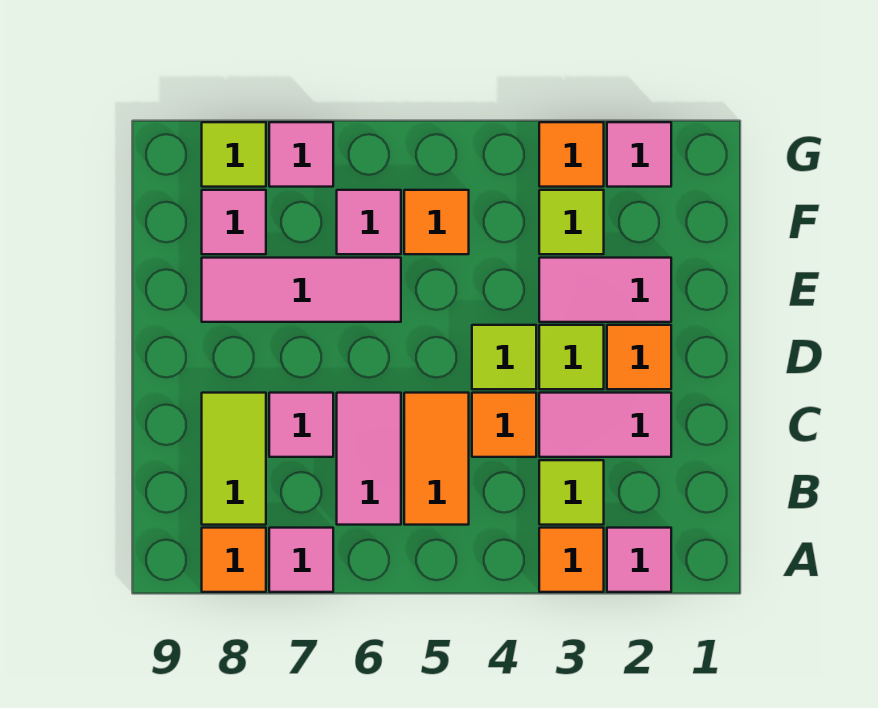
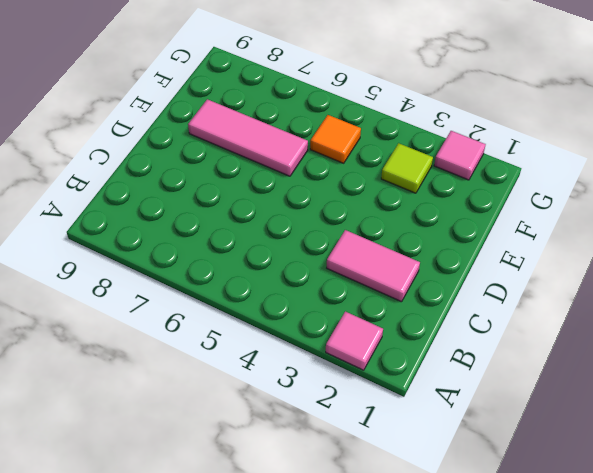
none -> orange 1x1 tile [539,528,604,592]
none -> pink 1x1 tile [269,528,333,592]
none -> orange 1x1 tile [202,528,266,592]

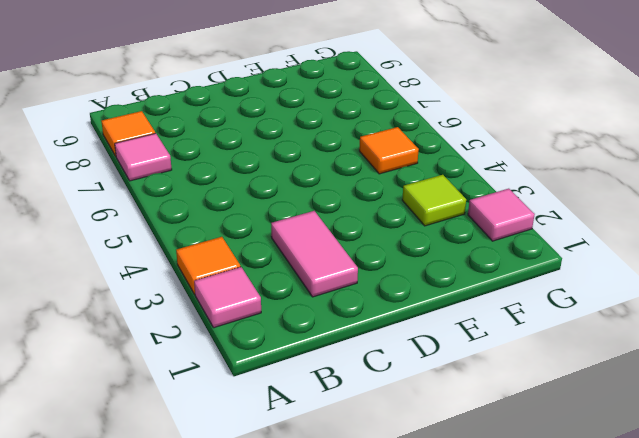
none -> lime 1x1 tile [539,460,604,525]
none -> orange 1x2 tile [404,393,469,525]
none -> pink 1x2 tile [337,393,401,525]

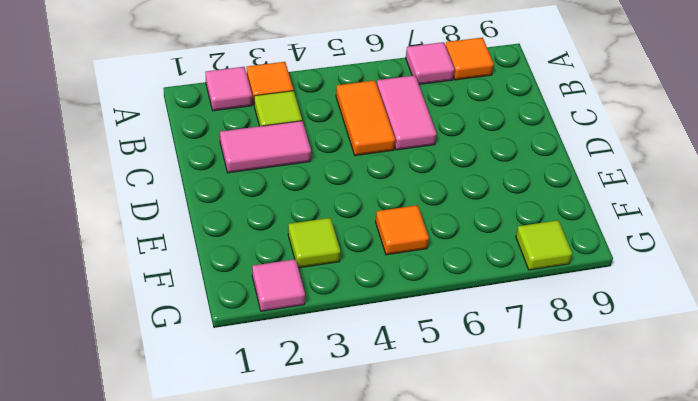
none -> lime 1x2 tile [202,393,266,525]
none -> orange 1x1 tile [472,393,536,457]
none -> pink 1x1 tile [269,393,333,457]

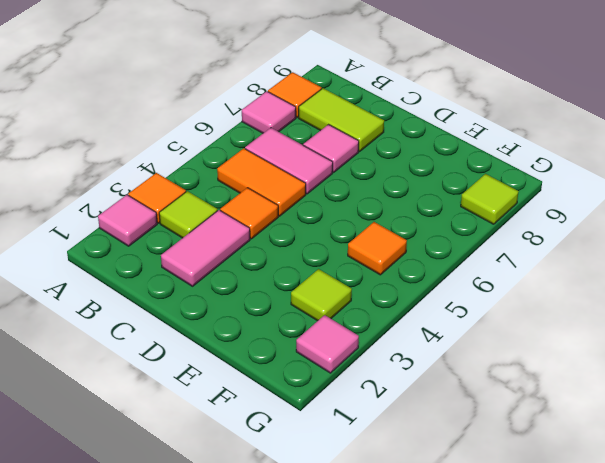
none -> orange 1x1 tile [607,325,671,389]
none -> lime 1x1 tile [539,325,604,389]
none -> lime 1x1 tile [472,325,536,389]

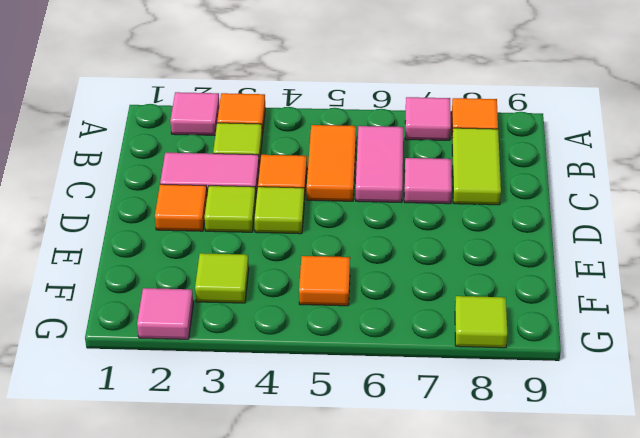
none -> pink 1x2 tile [539,258,671,322]
none -> pink 1x3 tile [202,258,401,322]
none -> pink 1x1 tile [337,190,401,254]

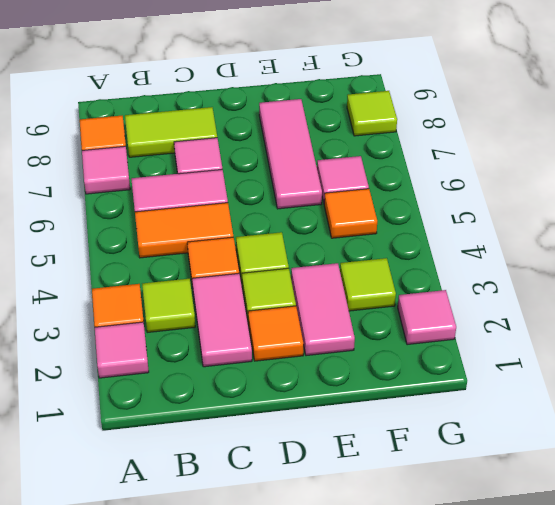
none -> pink 1x1 tile [202,190,266,254]
none -> orange 1x1 tile [539,122,604,187]
none -> pink 1x1 tile [269,122,333,187]

